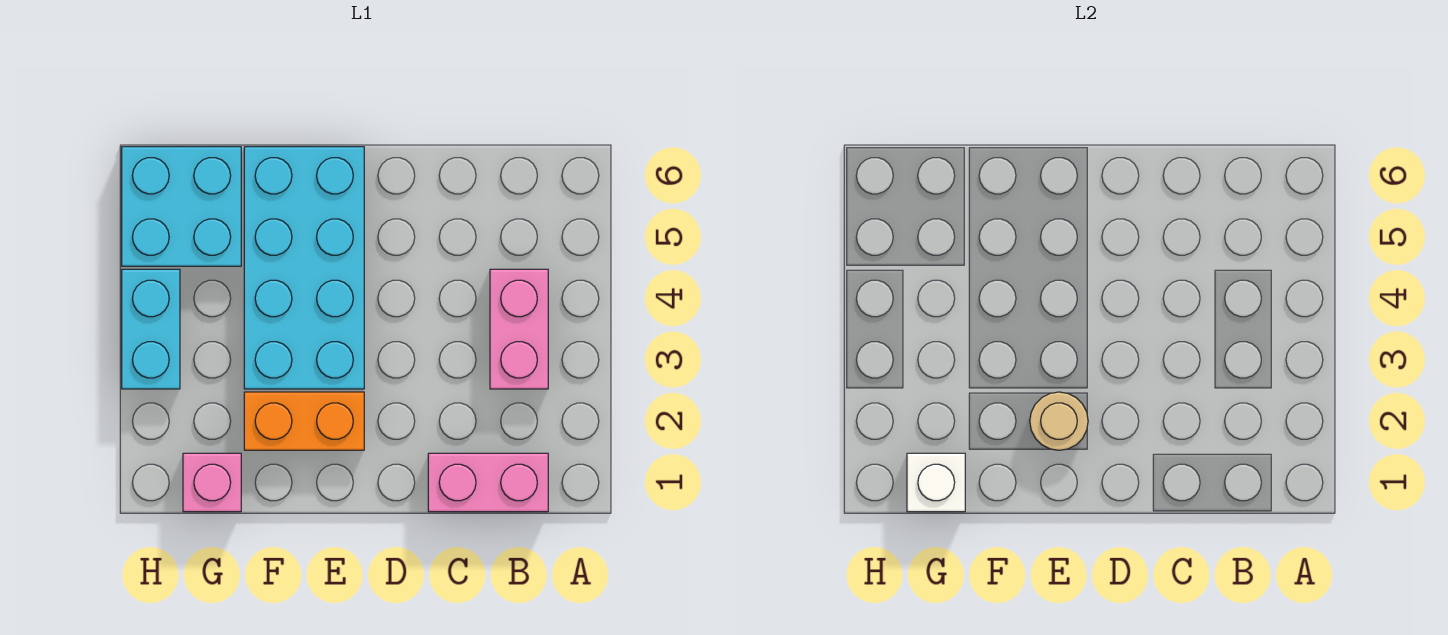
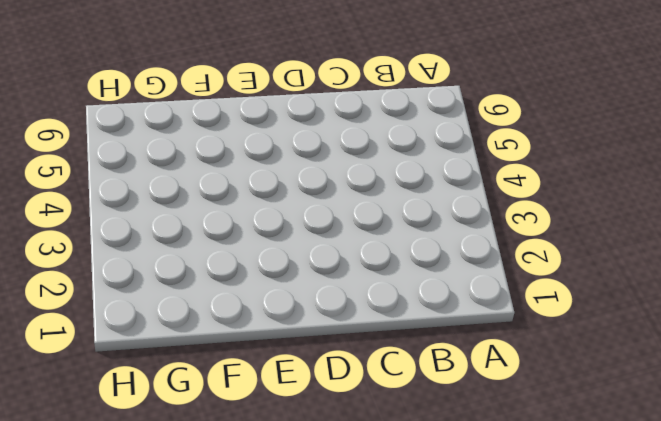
none -> pink 1x2 brick [428,453,548,512]
none -> pink 1x2 brick [490,269,548,389]

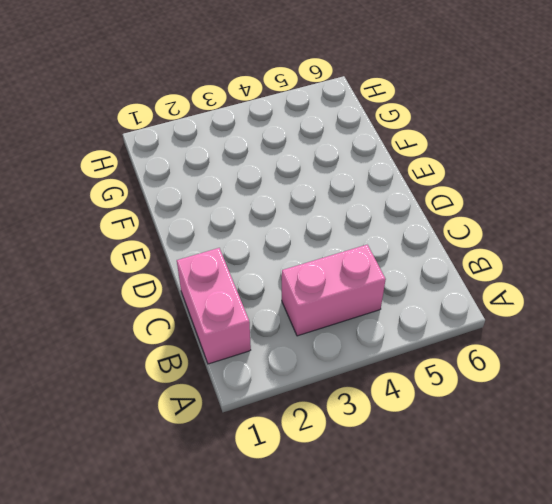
none -> orange 1x2 brick [244,392,364,450]
none -> cyan 2x4 brick [244,147,364,389]

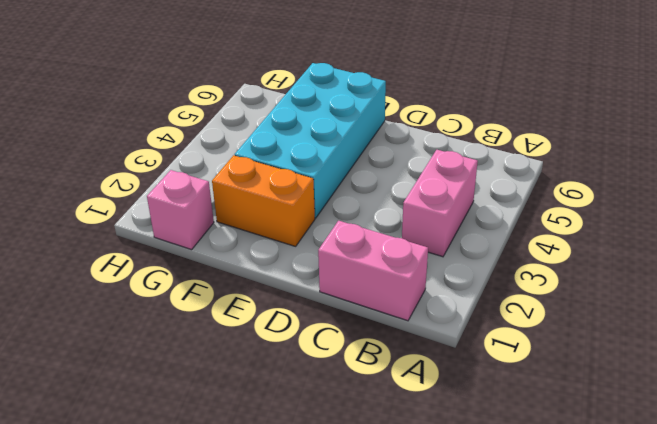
none -> cyan 2x2 brick [122,147,241,266]
none -> cyan 1x2 brick [122,269,180,389]

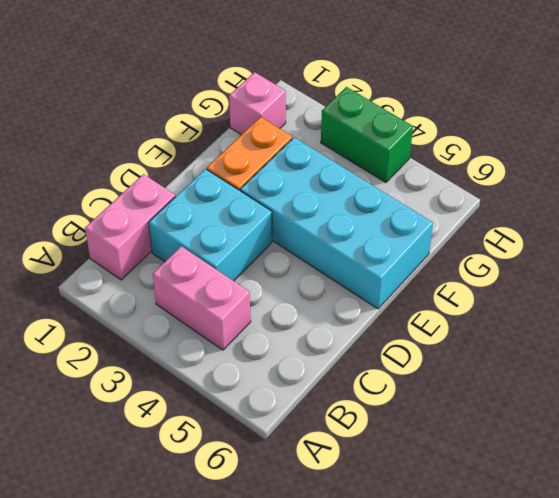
cyan 2x2 brick [149,169,272,281] -> cyan 2x2 brick moved to [122,147,241,266]
green 1x2 brick [321,87,413,182] -> cyan 1x2 brick [122,269,180,389]
none -> tan 1x1 round brick [1030,392,1088,450]
none -> white 1x1 brick [907,453,965,512]

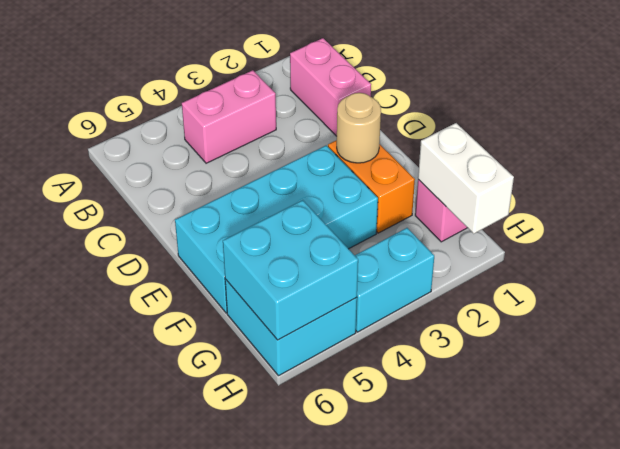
white 1x2 brick [418,123,514,234] -> white 1x1 brick [907,453,965,512]
cyan 2x2 brick [223,200,358,340] -> none

